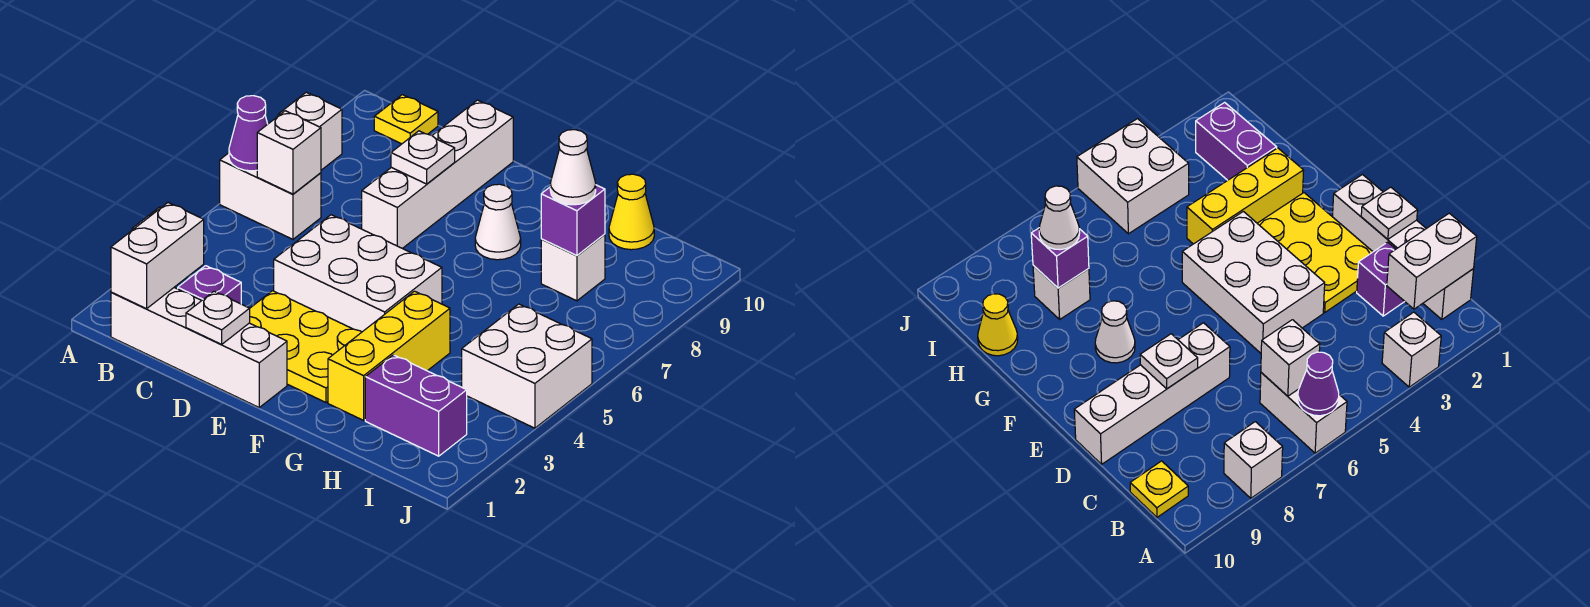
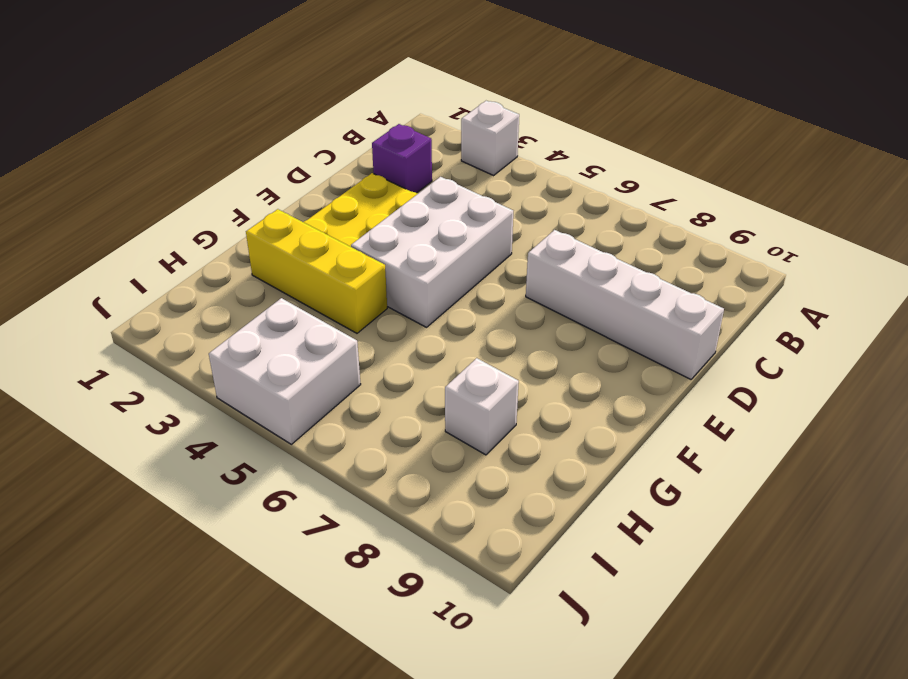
none -> white 1x2 brick [220,153,321,239]
none -> white 1x1 brick [278,92,342,170]
none -> white 1x4 brick [111,288,287,407]

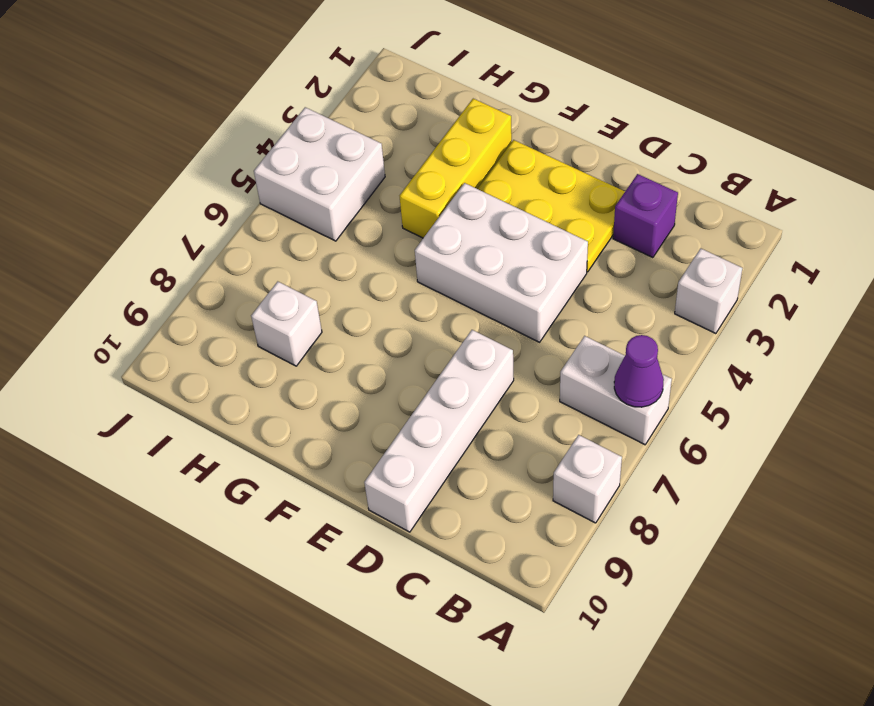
none -> white 1x4 brick [111,288,287,407]
none -> yellow 1x1 plate [374,95,438,144]
none -> white 1x1 cone [475,184,521,260]

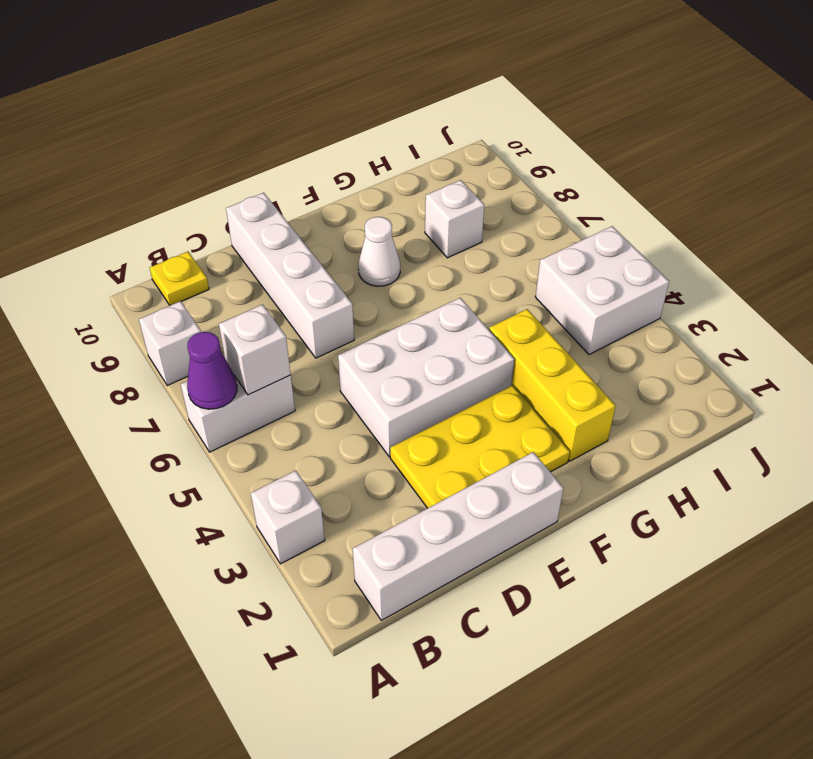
none -> purple 1x1 brick [178,266,241,304]
none -> purple 1x2 brick [365,355,467,456]
none -> yellow 1x1 cone [609,174,654,250]

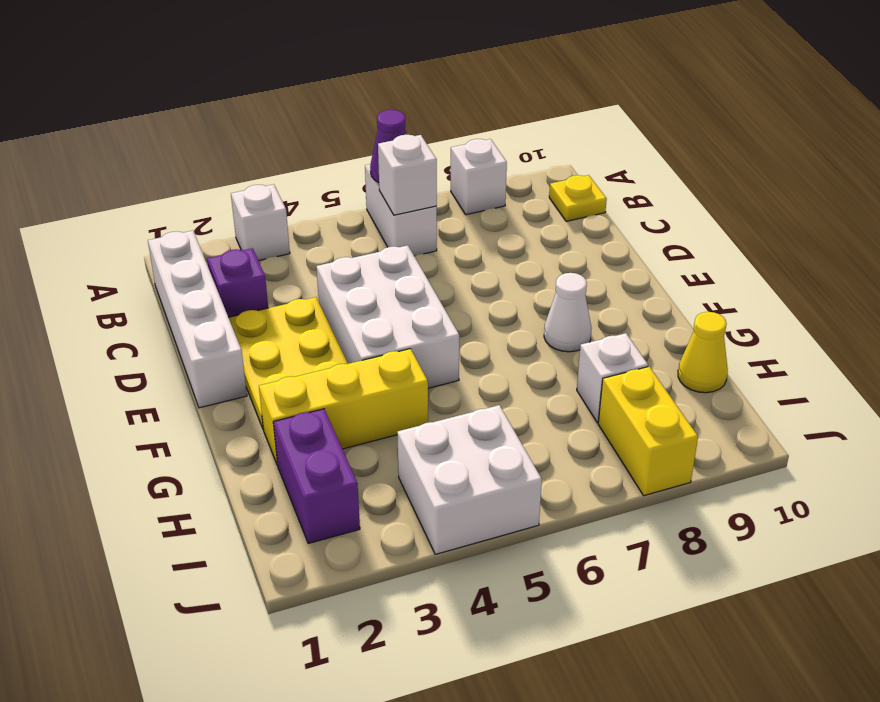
yellow 1x2 brick [598,367,698,496] -> none
none -> white 1x4 brick [362,100,513,248]
none -> white 1x2 brick [111,203,204,309]
none -> white 1x1 plate [186,291,250,345]

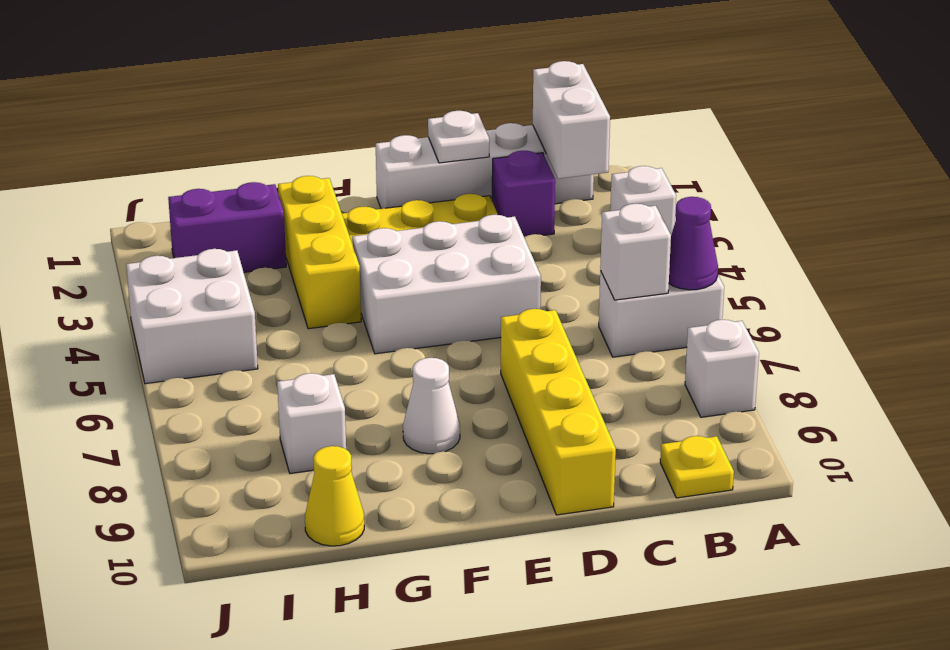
yellow 1x4 brick [501,309,616,515] -> white 1x4 brick [362,100,513,248]
none -> white 1x1 plate [391,131,455,184]
none -> purple 1x1 brick [541,185,605,255]
none -> white 1x1 cone [550,130,596,205]

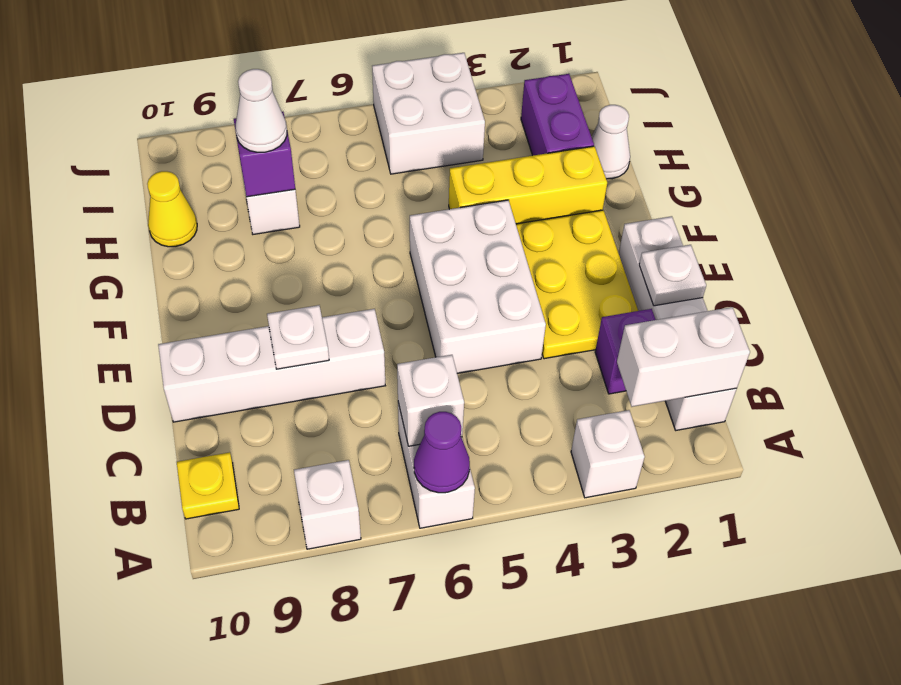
white 1x1 cone [591,105,630,179] -> white 1x1 cone moved to [475,184,521,260]

